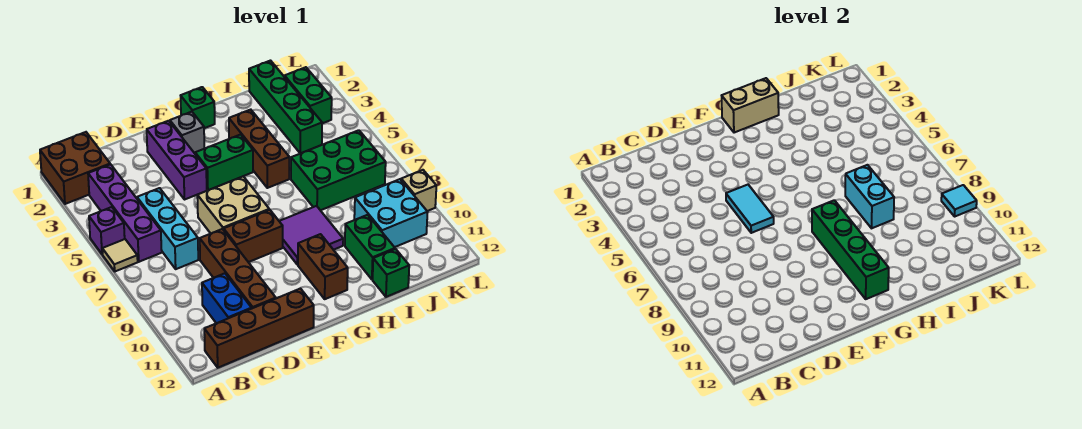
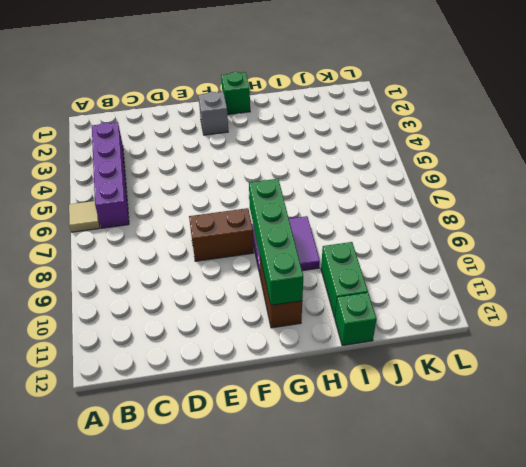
none -> brown 2x2 brick [40,132,110,204]
none -> purple 1x1 brick [89,207,125,254]
none -> brown 1x4 brick [204,288,314,368]

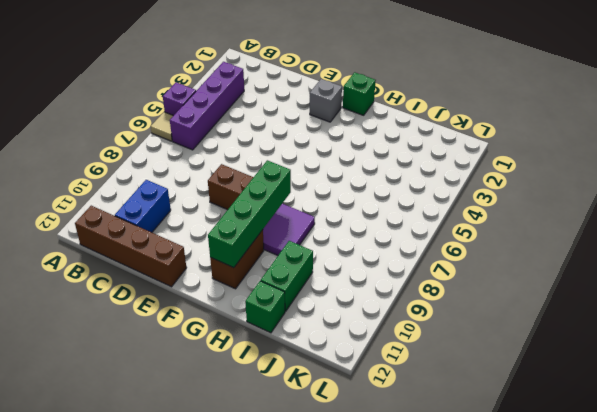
none -> brown 2x2 brick [40,132,110,204]
none -> cyan 1x3 brick [137,188,198,269]
none -> brown 1x4 brick [200,229,276,308]

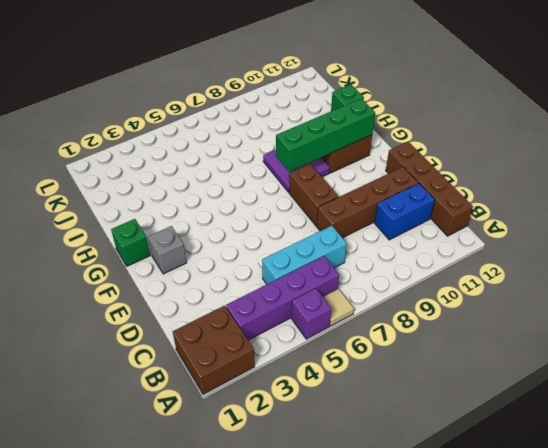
none -> purple 1x3 brick [147,121,207,200]
none -> tan 2x2 brick [197,176,269,233]
none -> green 1x2 brick [195,135,253,190]

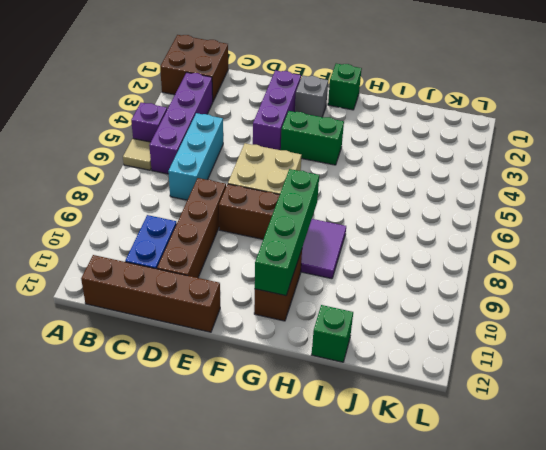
none -> brown 1x3 brick [229,110,289,188]
none -> green 2x3 brick [291,130,386,210]
none -> green 1x2 brick [345,215,395,279]

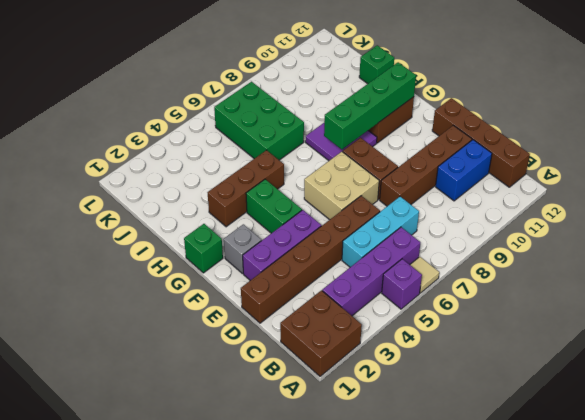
brown 1x6 brick [241,196,380,323] -> none
none -> green 1x2 brick [345,215,395,279]
none -> green 1x4 brick [249,61,322,153]
none -> cyan 2x2 brick [354,179,428,247]

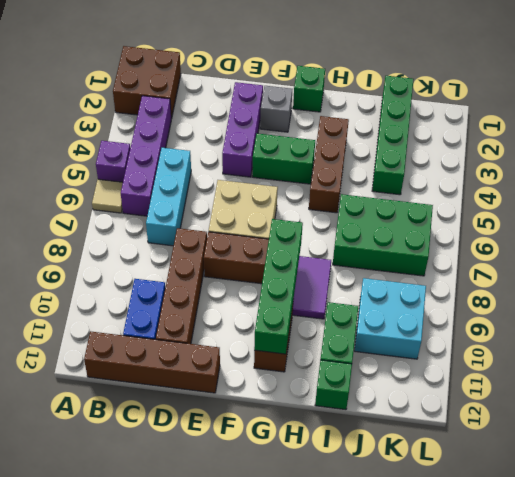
none -> green 1x2 brick [285,67,332,123]
none -> tan 1x1 brick [401,170,436,211]
none -> cyan 1x2 tile [726,185,774,233]

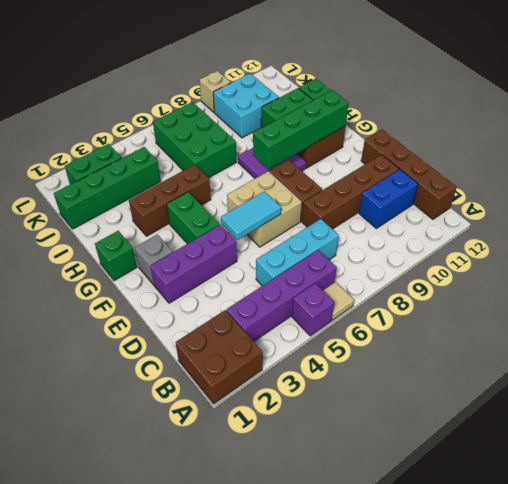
none -> tan 1x2 brick [722,78,779,133]
none -> cyan 1x2 brick [845,165,894,228]
none -> cyan 1x1 tile [941,185,977,216]

